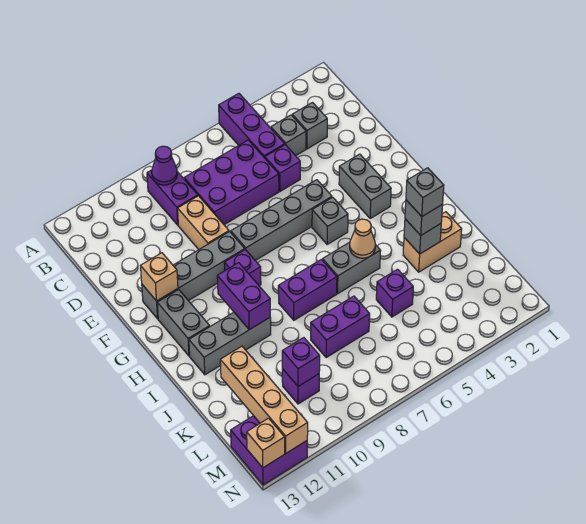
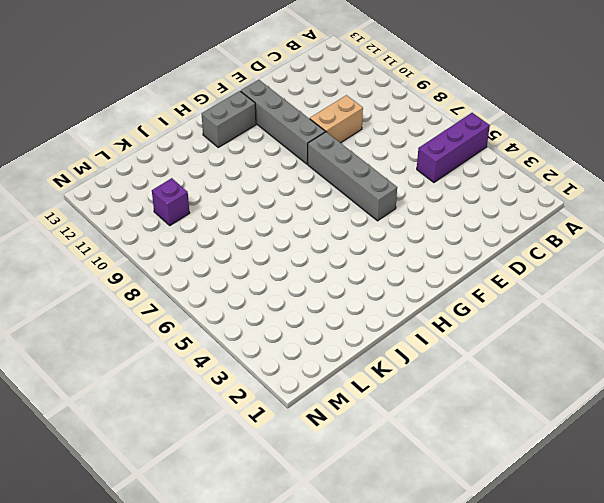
none -> purple 1x2 brick [147,170,198,225]
none -> grey 1x1 brick [292,103,327,149]
none -> grey 1x1 brick [271,115,306,156]
none -> purple 2x3 brick [184,140,279,225]

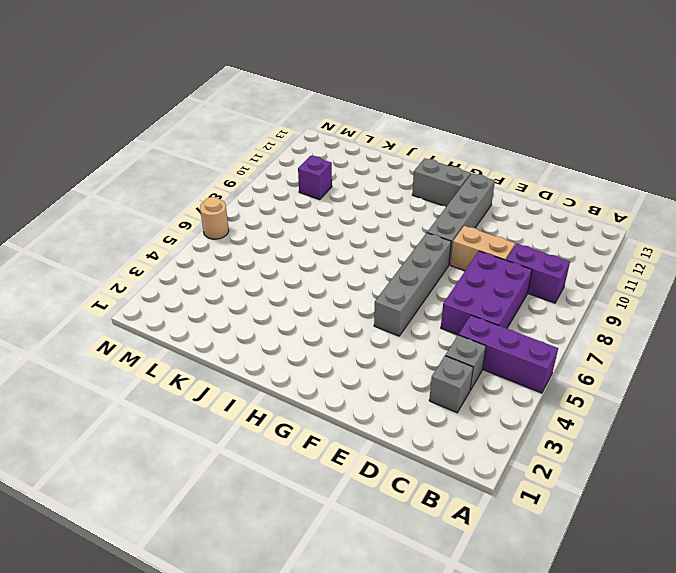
tan 1x1 round brick [200,197,229,239] -> none
none -> purple 1x1 brick [265,145,300,191]
none -> grey 1x2 brick [339,154,391,219]
none -> grey 1x1 brick [312,197,348,244]
none -> purple 1x1 brick [224,249,261,286]

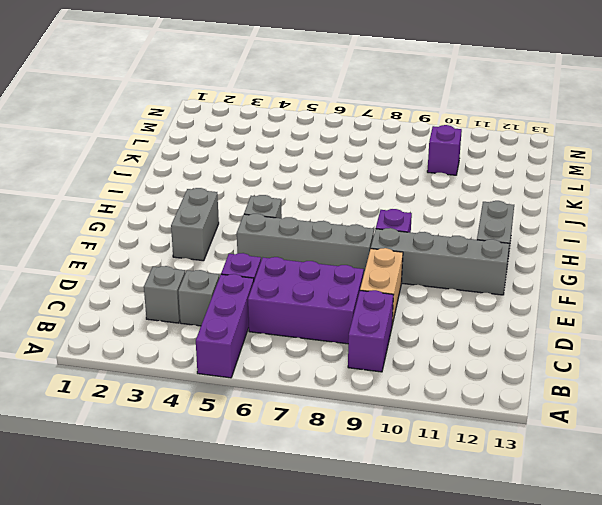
none -> grey 1x2 brick [323,242,381,294]
none -> purple 1x2 brick [278,259,337,320]
none -> grey 1x3 brick [189,312,271,375]
none -> tan 1x2 brick [403,212,462,272]

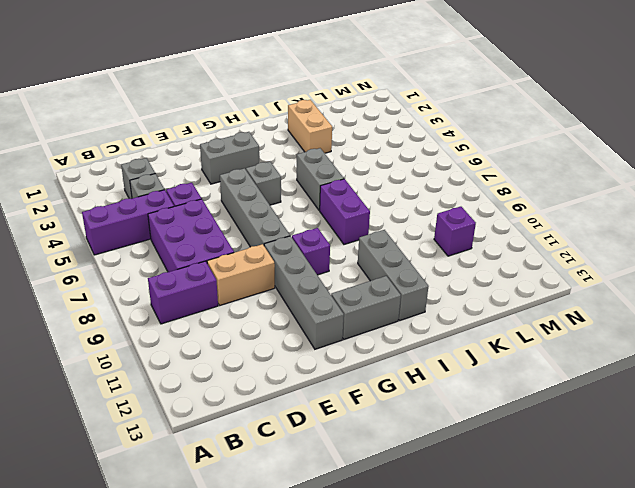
none -> purple 1x1 brick [376,269,413,317]
none -> purple 1x2 brick [311,296,370,358]
none -> purple 2x2 brick [231,416,307,485]
none -> purple 1x1 cone [152,146,177,185]

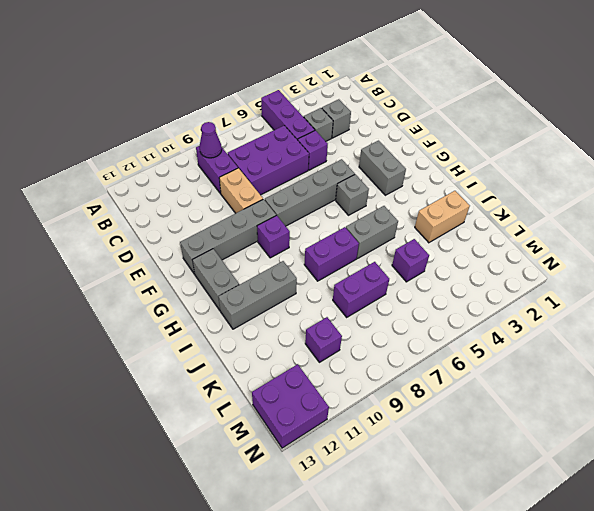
none -> tan 1x1 brick [141,253,178,301]
none -> purple 1x2 brick [217,263,270,330]
none -> tan 1x1 cone [350,219,375,258]
none -> grey 1x1 brick [404,219,441,254]

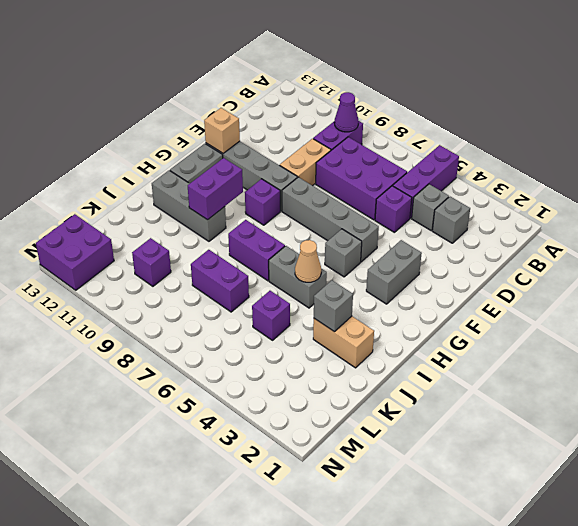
none -> tan 1x4 brick [220,346,308,453]
none -> purple 1x1 brick [282,338,320,386]
none -> tan 1x1 brick [247,418,285,468]
none -> grey 1x1 brick [405,200,443,235]

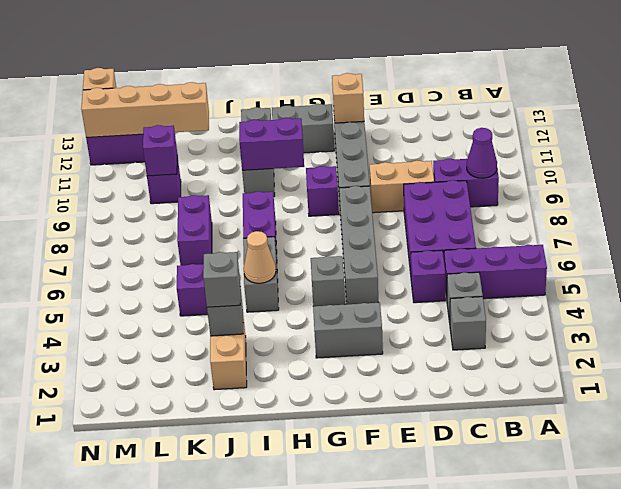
none -> grey 1x1 brick [406,168,444,216]

